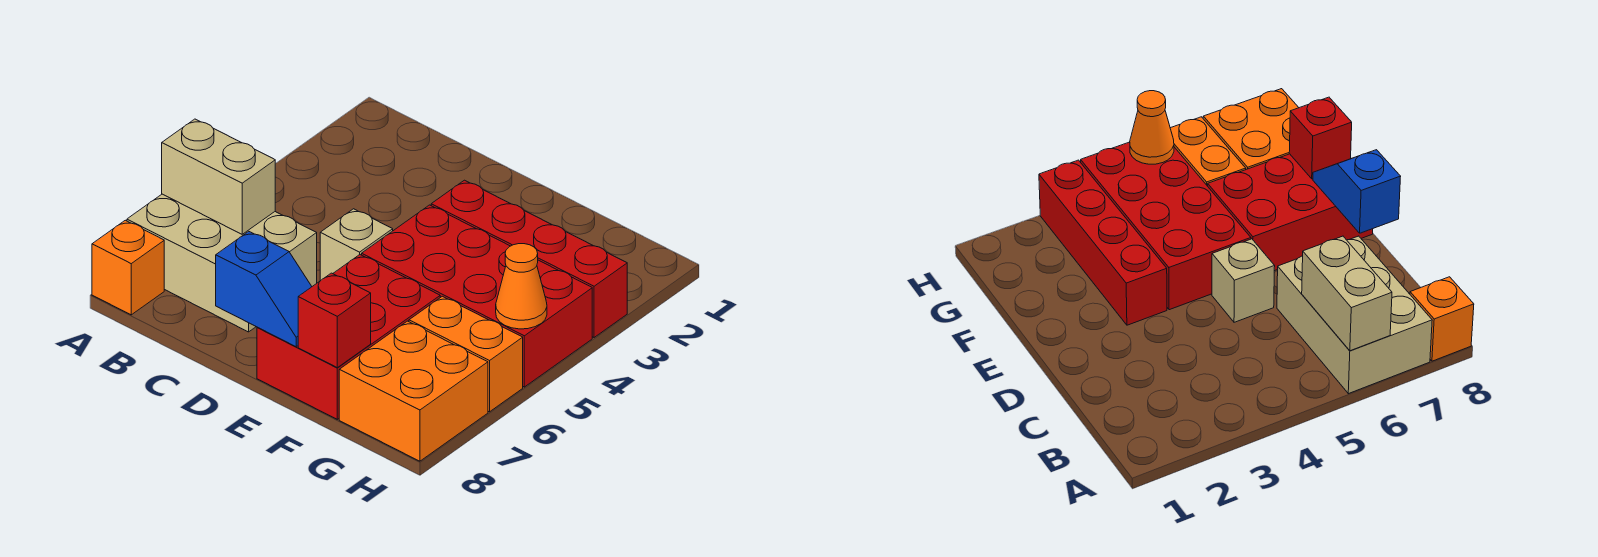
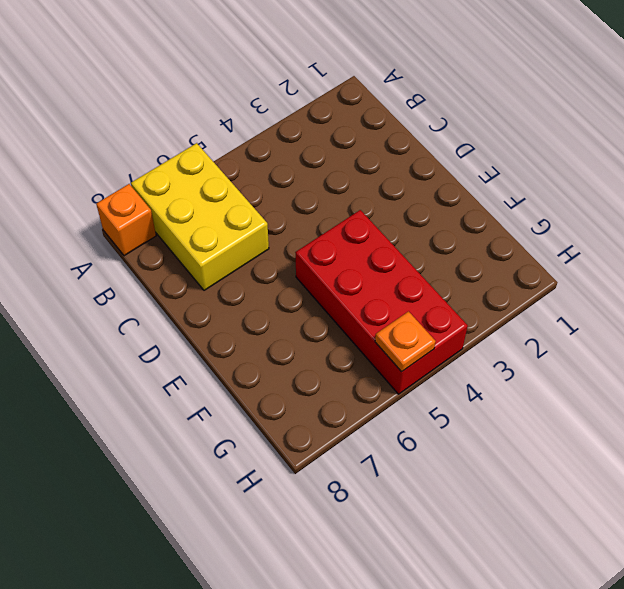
yellow 2x3 brick [131,143,269,290] -> tan 2x3 brick [127,194,317,332]
orange 1x1 plate [375,311,436,372] -> orange 1x1 cone [496,244,547,329]
none -> tan 1x1 brick [320,209,393,281]
none -> red 1x4 brick [431,180,627,337]
none -> red 2x3 brick [257,255,440,419]

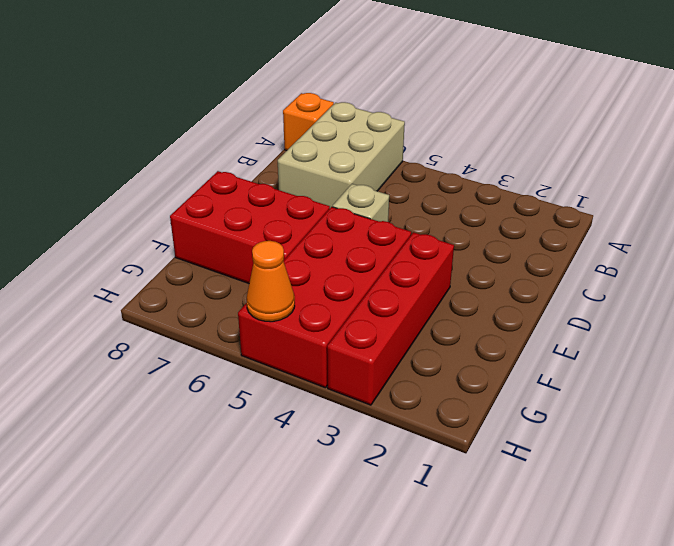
none -> orange 1x2 brick [409,296,523,412]
none -> orange 2x2 brick [339,321,488,461]
none -> tan 1x2 brick [162,119,275,234]

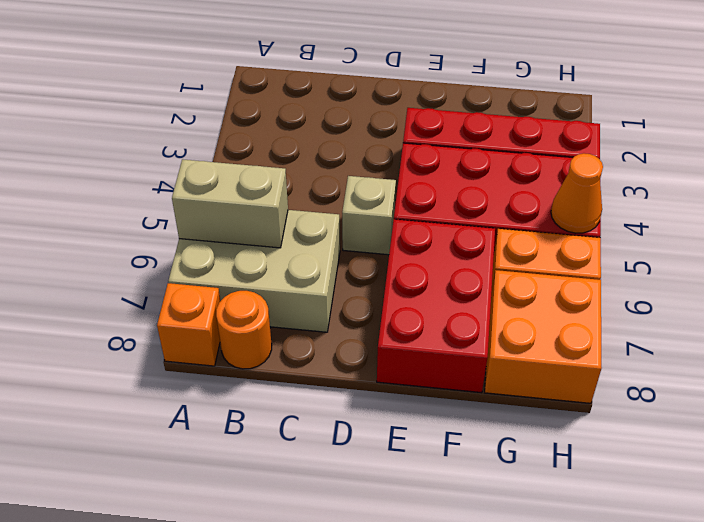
orange 1x1 round brick [216,291,272,369] -> none
none -> blue 1x2 slope [216,232,312,347]
none -> red 1x1 brick [298,273,371,368]

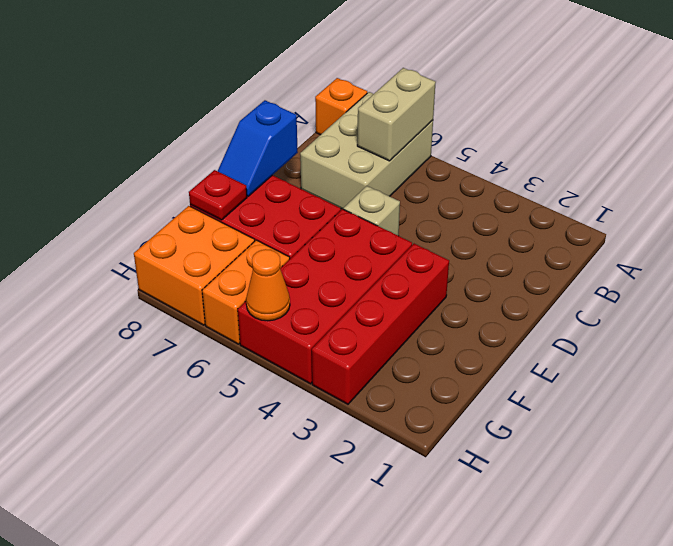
red 1x1 plate [189,170,247,220] -> red 1x1 brick [298,273,371,368]

